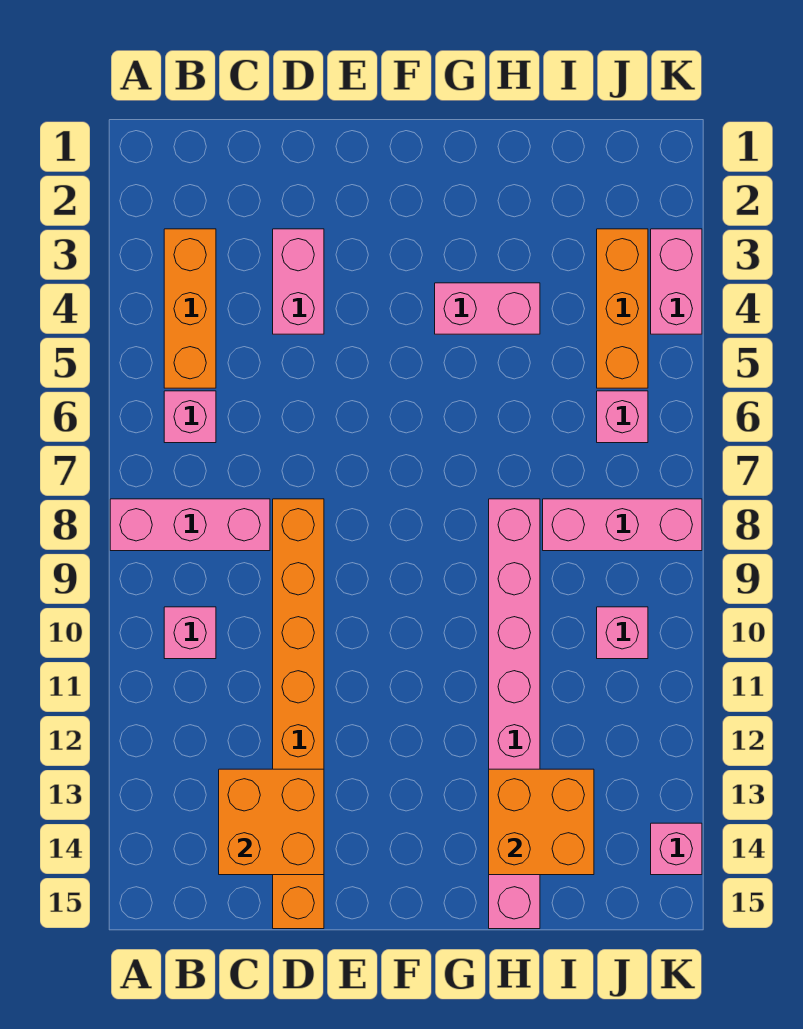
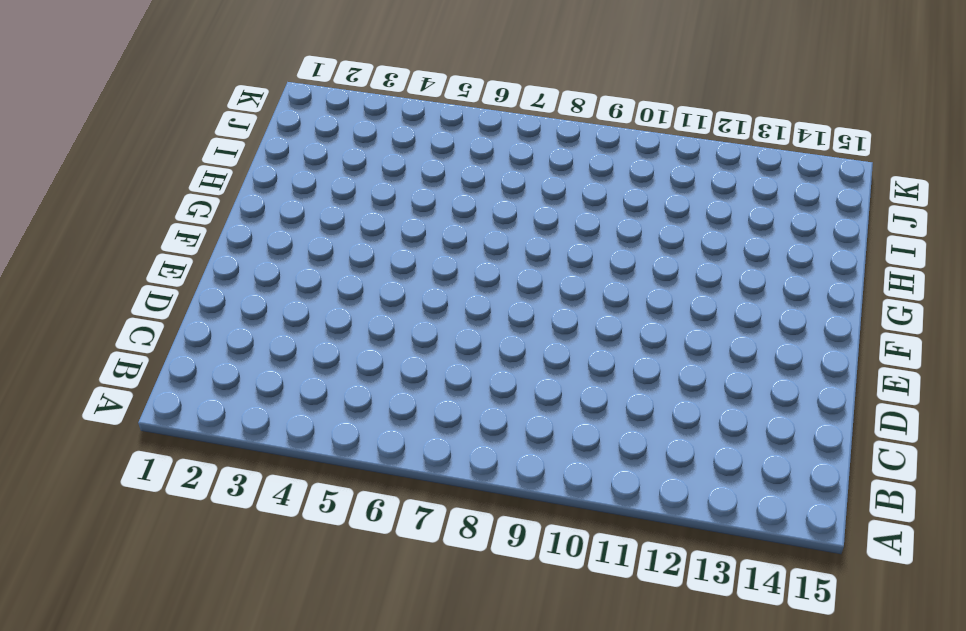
none -> pink 1x3 brick [110,499,270,551]
none -> orange 1x3 brick [164,229,216,388]
none -> pink 1x1 brick [164,391,216,443]

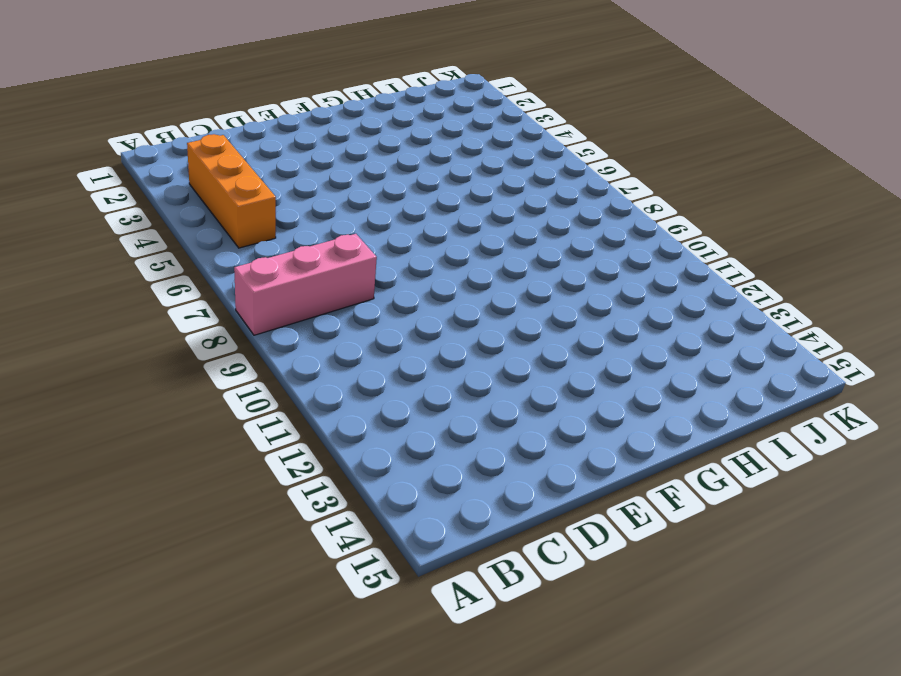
none -> pink 1x1 brick [164,391,216,443]
none -> pink 1x1 brick [164,607,216,659]
none -> pink 1x2 brick [273,229,324,334]

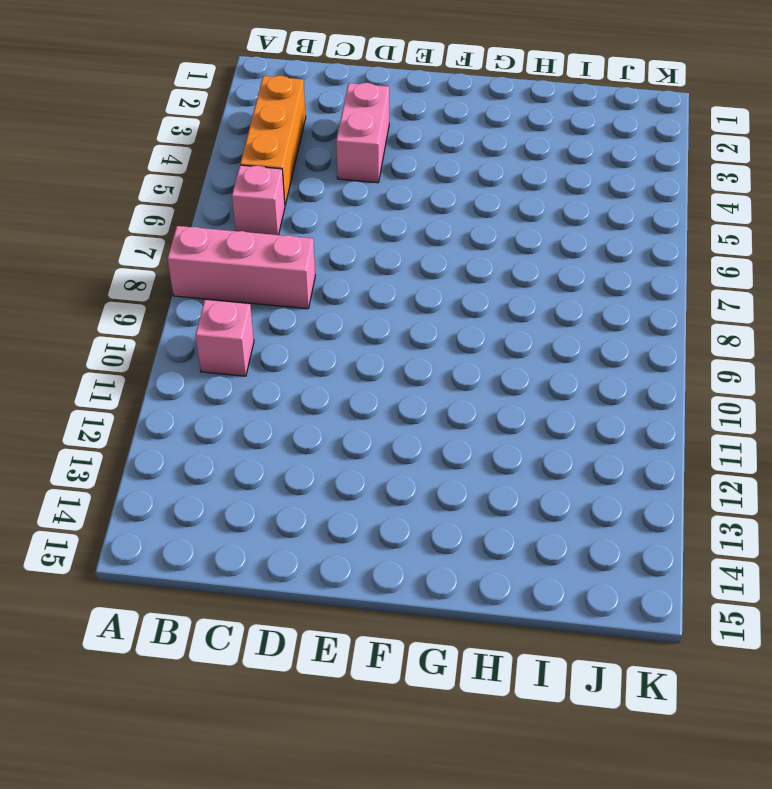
none -> orange 1x8 brick [273,499,324,929]
none -> pink 1x2 brick [435,283,540,334]
none -> pink 1x8 brick [489,499,540,929]

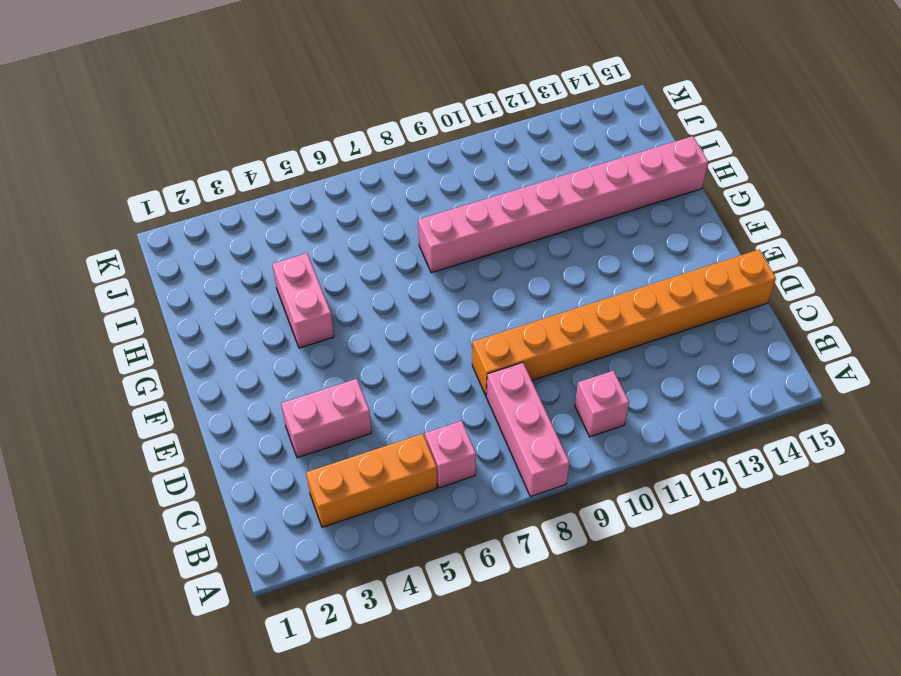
none -> pink 1x3 brick [543,499,702,551]
none -> orange 1x3 brick [597,229,648,388]
none -> pink 1x1 brick [597,391,648,443]

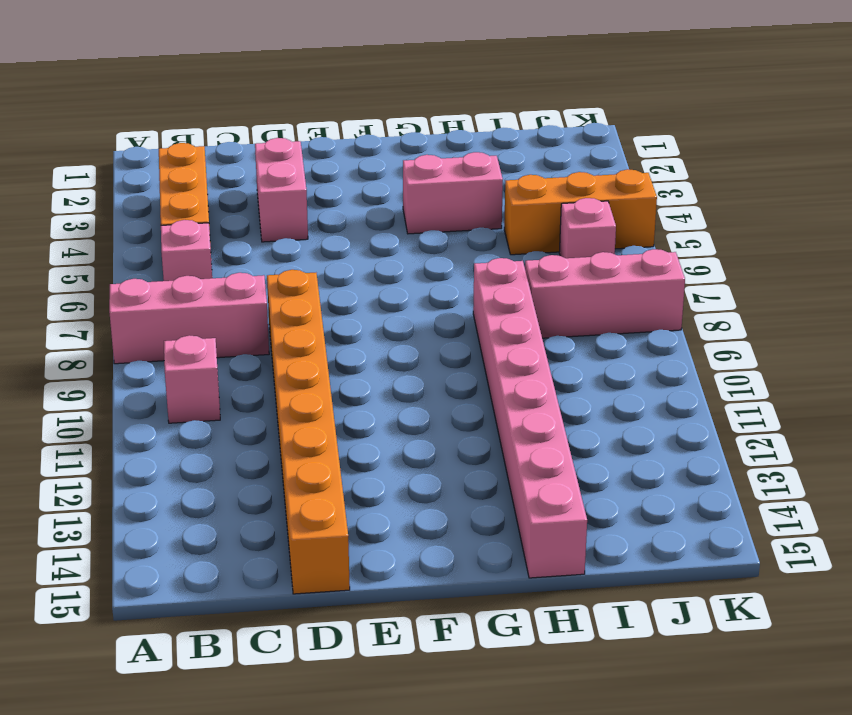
orange 1x3 brick [504,169,657,255] -> orange 1x3 brick turned to [597,229,648,388]
none -> pink 1x1 brick [597,607,648,659]
none -> pink 1x2 brick [651,229,702,334]
none -> pink 1x1 brick [651,823,702,875]

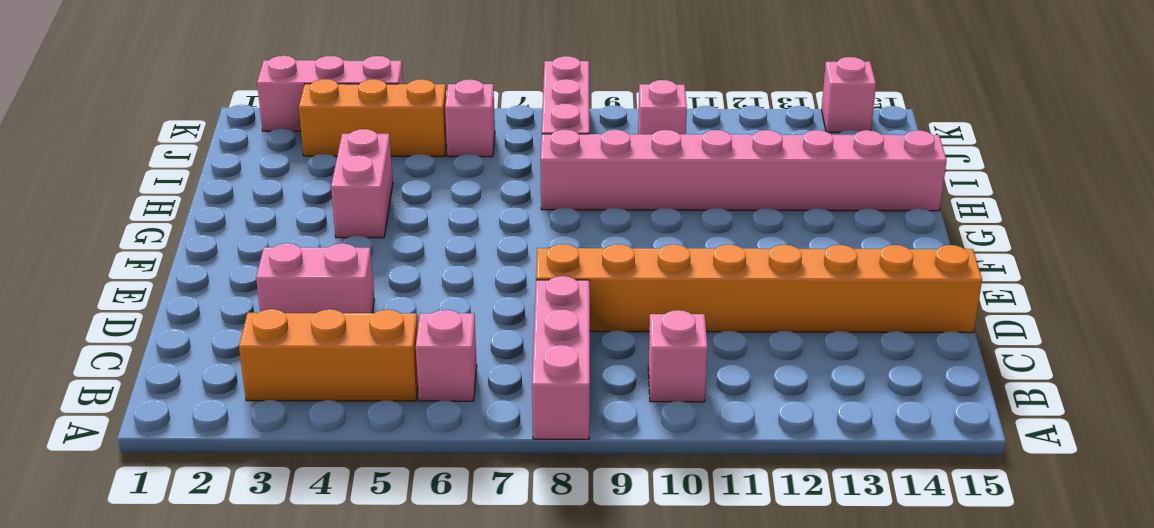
pink 1x3 brick [257,56,403,131] -> pink 1x2 brick [651,229,702,334]
none -> orange 2x2 brick [219,769,324,875]
none -> orange 2x2 brick [489,769,594,875]

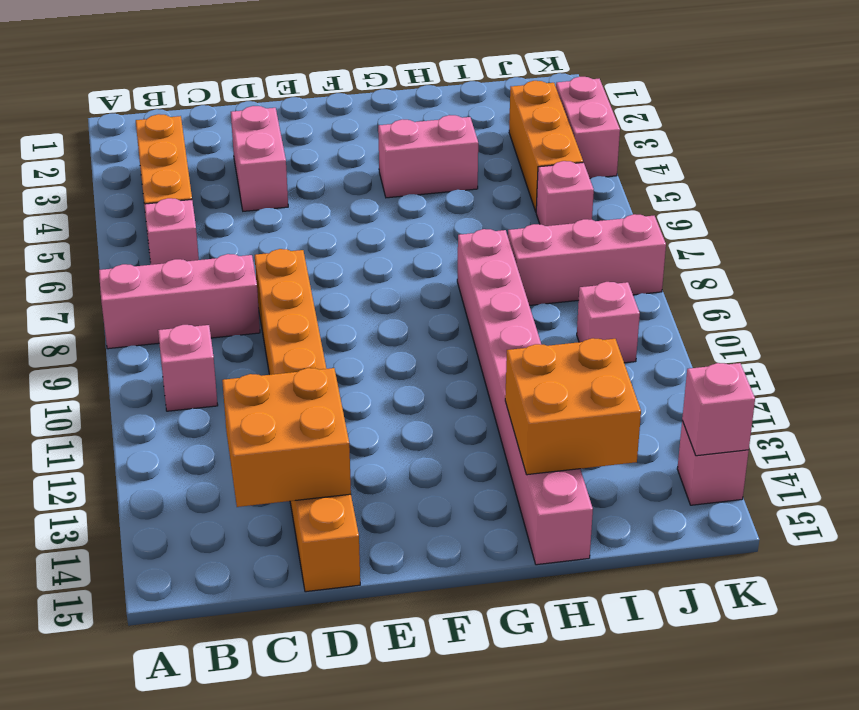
pink 1x1 brick [682,363,755,456] -> none

